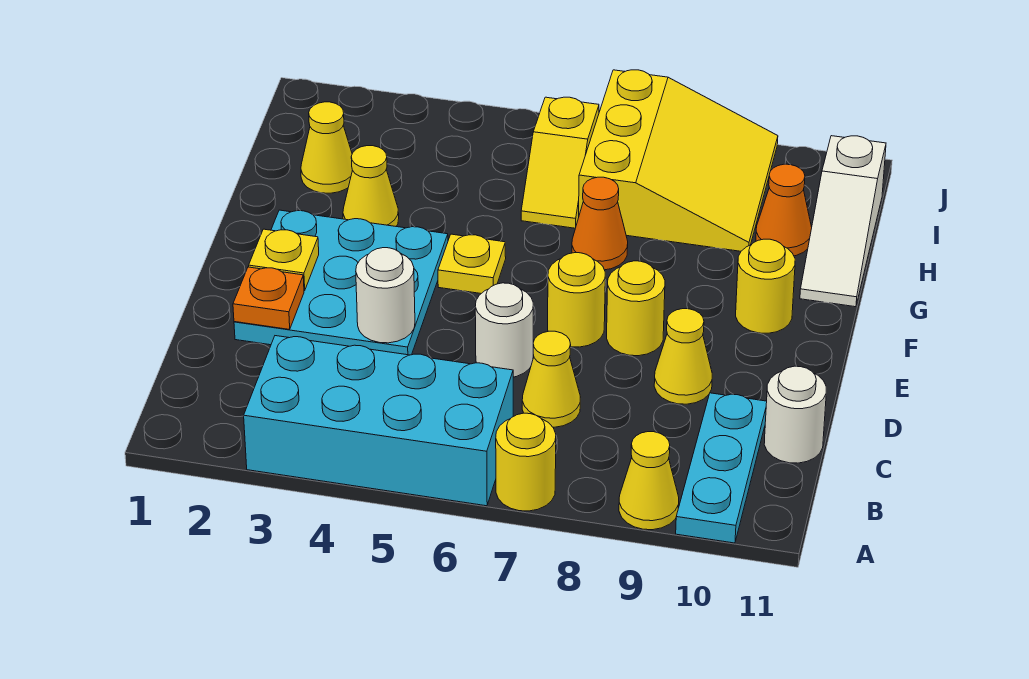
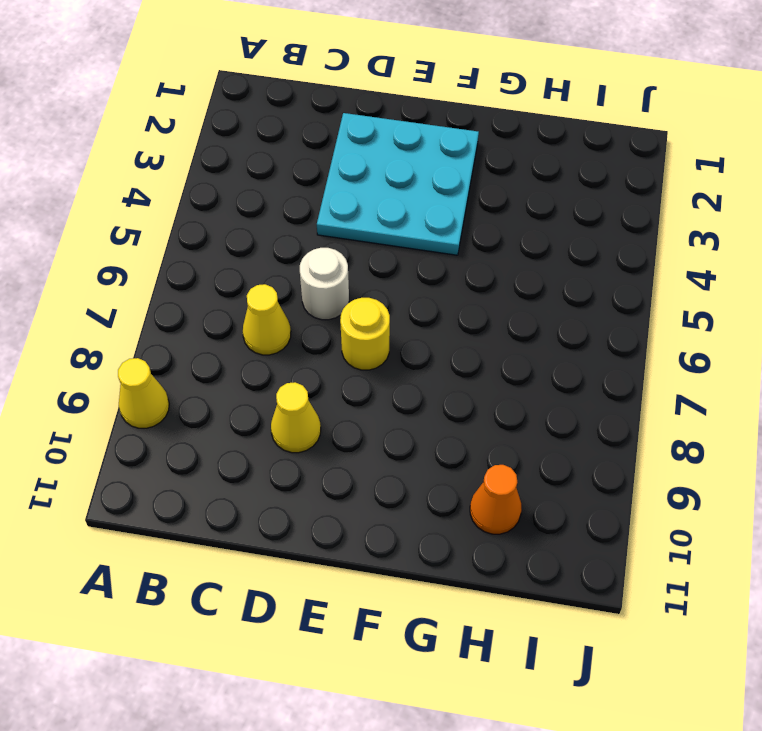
none -> cyan 2x4 brick [244,336,513,506]
none -> yellow 1x1 round brick [496,413,556,511]
none -> cyan 1x3 plate [676,393,767,543]

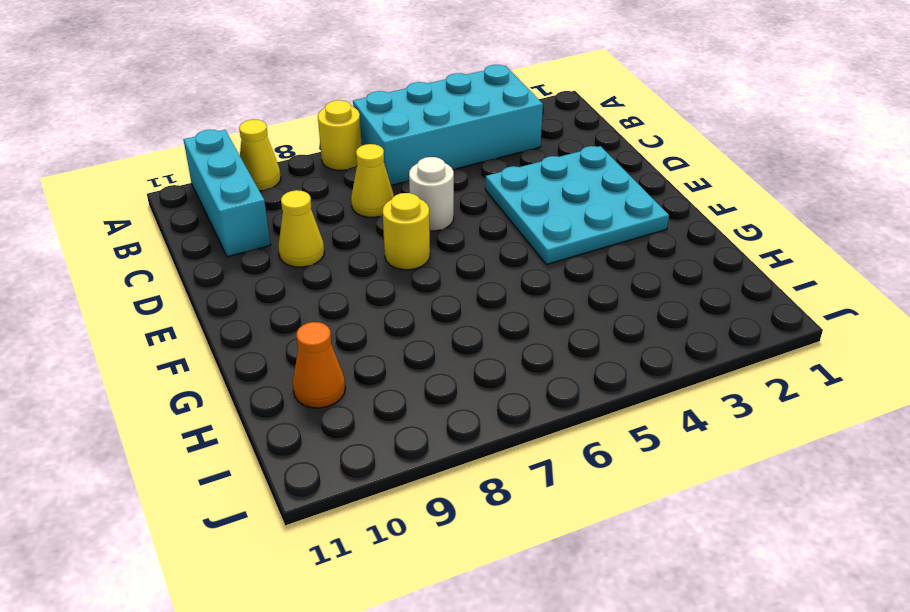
cyan 1x3 brick [183,130,270,257] -> cyan 1x3 plate [676,393,767,543]
none -> white 1x1 round brick [764,366,826,463]
none -> yellow 1x1 round brick [607,261,665,356]
none -> yellow 1x1 plate [438,234,506,293]

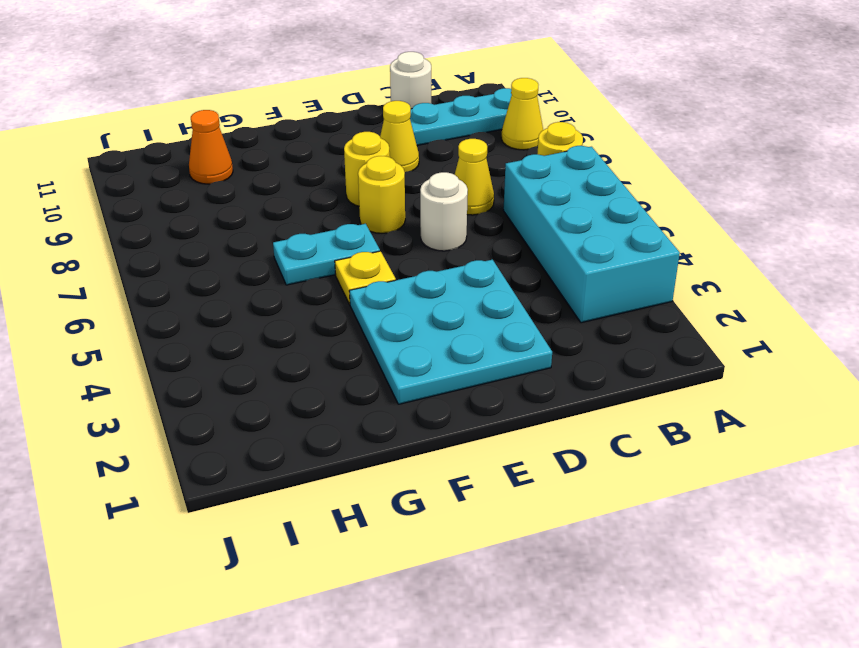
cyan 1x2 plate [273,224,380,285] -> none
none -> yellow 1x1 round brick [736,239,795,333]
none -> yellow 1x1 cone [343,146,399,226]
none -> orange 1x1 cone [572,177,628,270]

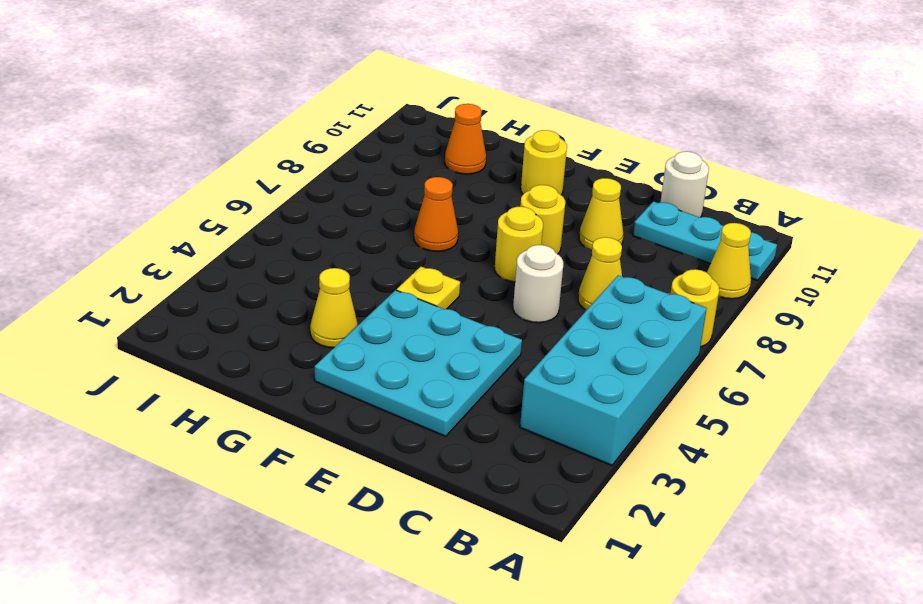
none -> white 1x3 slope [800,136,886,307]
none -> yellow 1x1 cone [301,102,352,193]
none -> yellow 1x2 slope [521,97,599,228]

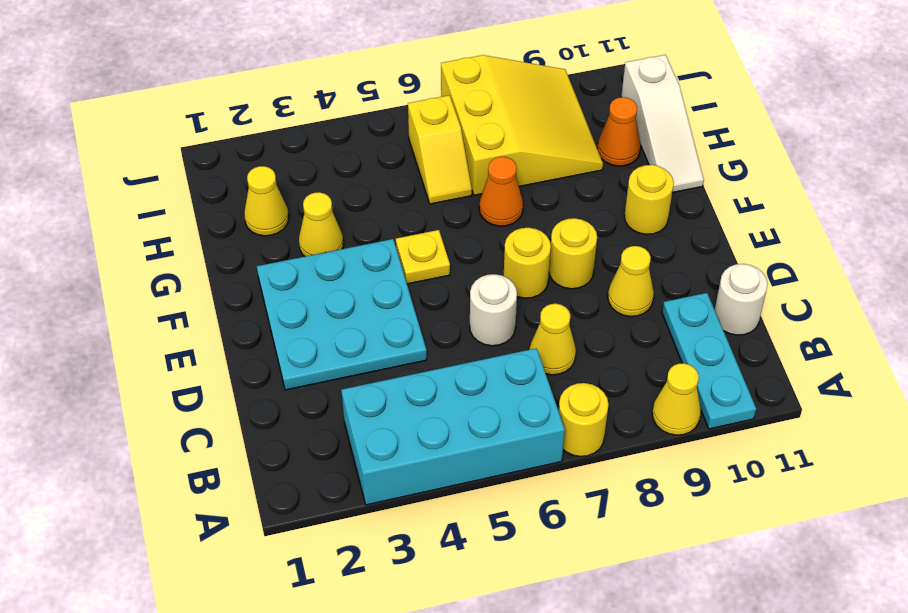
none -> orange 1x1 plate [233,267,304,329]
none -> white 1x1 round brick [356,248,415,343]
none -> yellow 1x1 plate [249,229,319,291]

